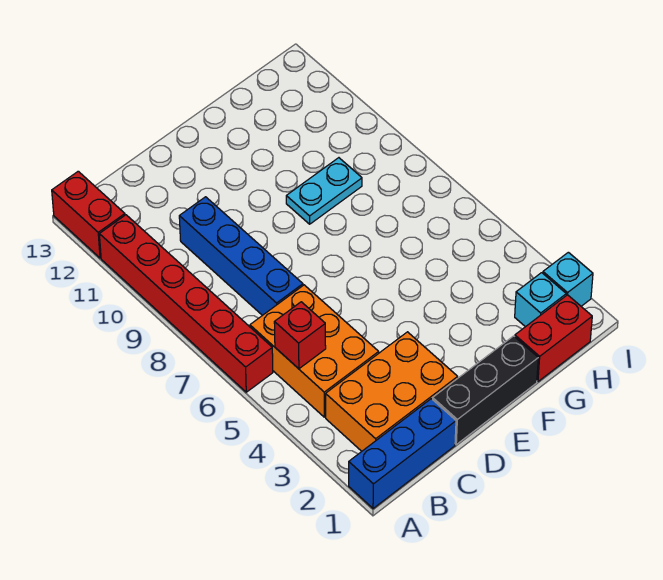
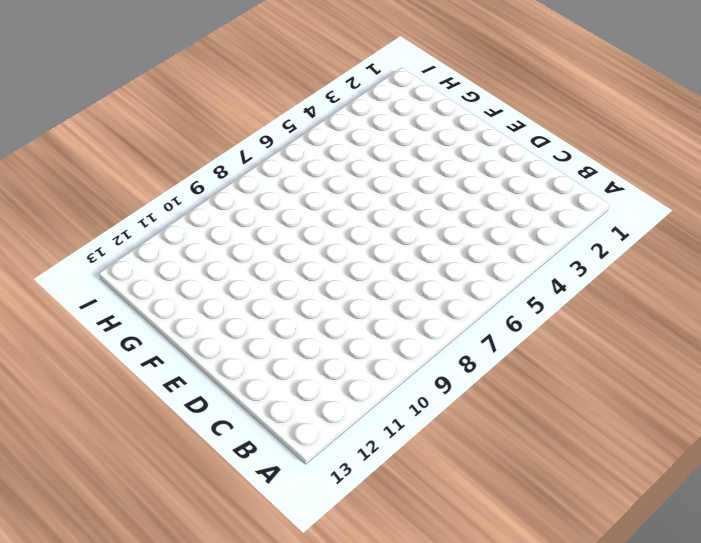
none -> blue 1x3 brick [349,399,456,509]
none -> red 1x6 brick [99,215,273,392]
none -> red 1x2 brick [52,171,125,258]

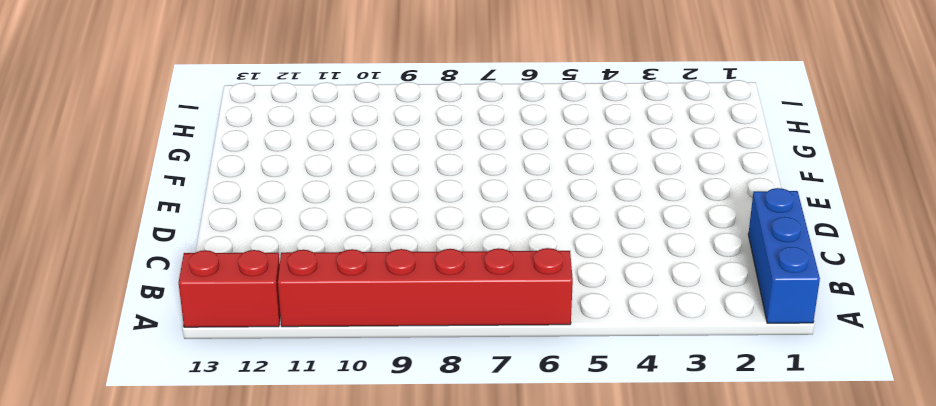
none -> orange 2x3 brick [326,332,458,451]
none -> orange 2x3 brick [250,285,379,417]
none -> blue 1x4 brick [179,197,303,315]

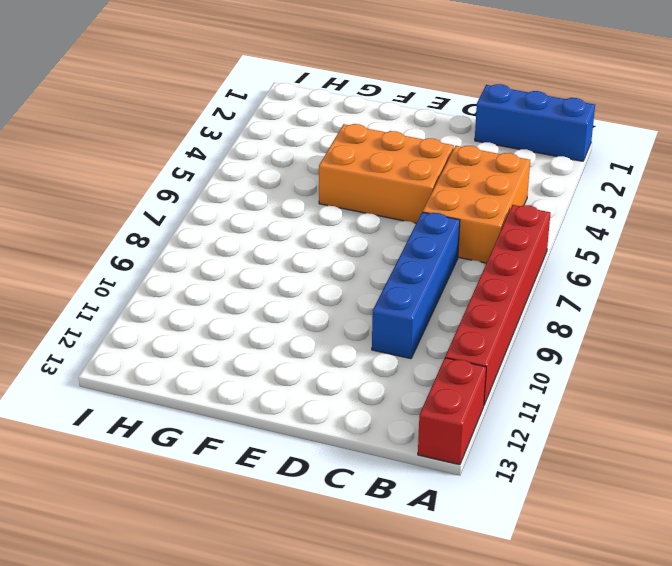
orange 2x3 brick [319,124,454,223] -> orange 2x3 brick moved to [326,332,458,451]
none -> black 1x3 brick [433,336,538,444]
none -> cyan 1x2 plate [286,158,362,224]
none -> red 1x2 brick [515,295,592,382]

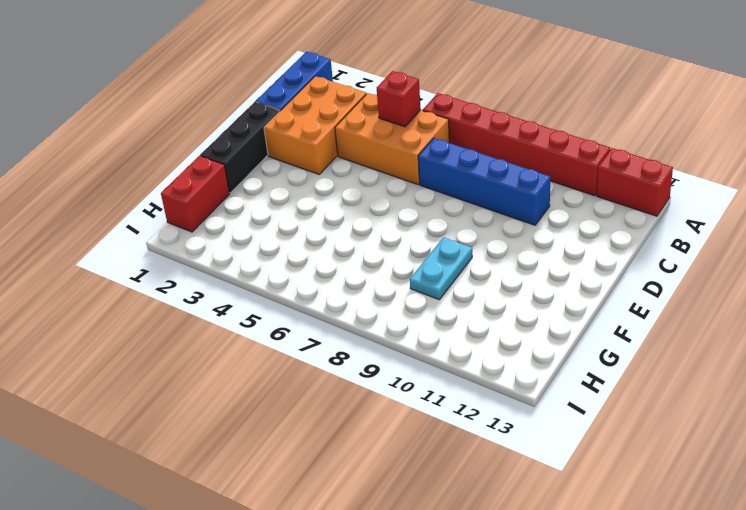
none -> cyan 1x1 brick [515,273,566,327]
none -> cyan 1x1 brick [543,252,593,306]

